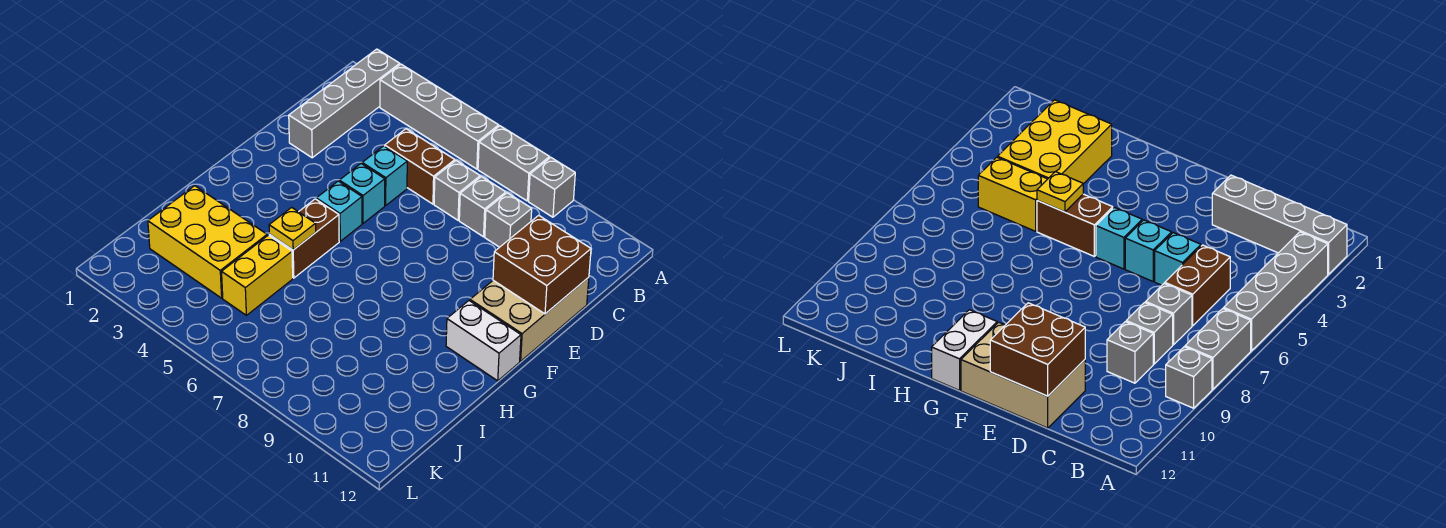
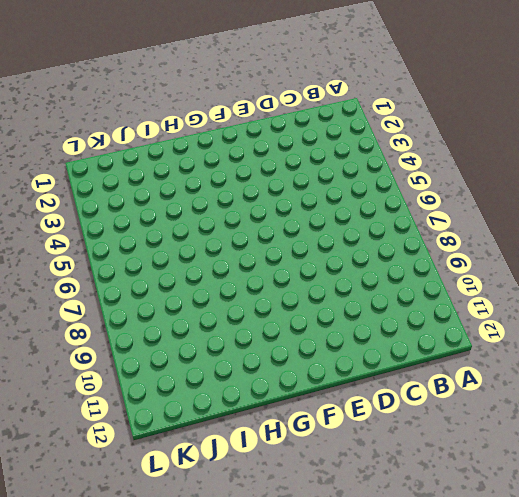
none -> grey 1x4 brick [289,49,400,158]
none -> grey 1x4 brick [380,64,499,169]
none -> grey 1x2 brick [478,126,550,201]

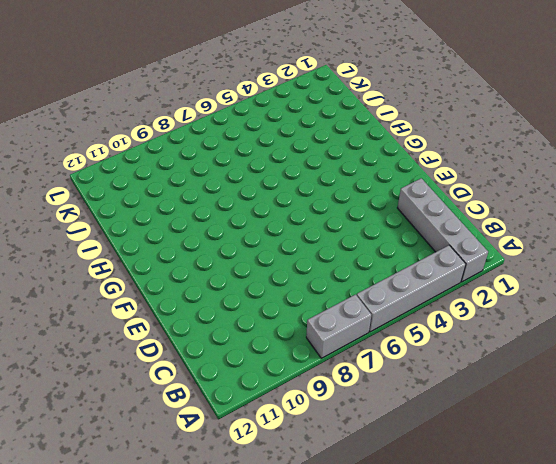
none -> grey 1x1 brick [529,158,575,217]
none -> brown 1x2 brick [385,129,455,204]
none -> grey 1x1 brick [434,161,480,220]

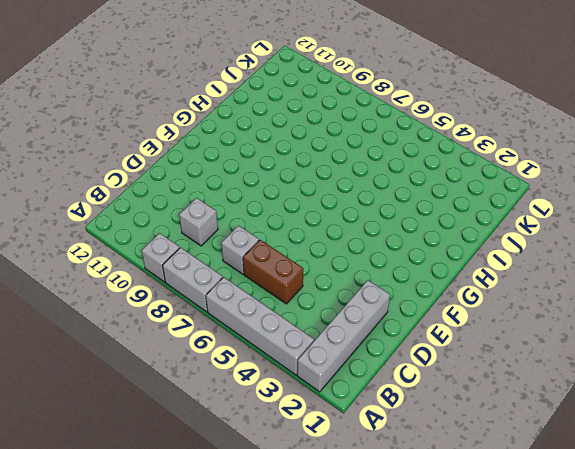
none -> grey 1x1 brick [459,177,506,237]
none -> cyan 1x1 brick [362,146,407,205]
none -> tan 2x3 brick [470,277,589,361]

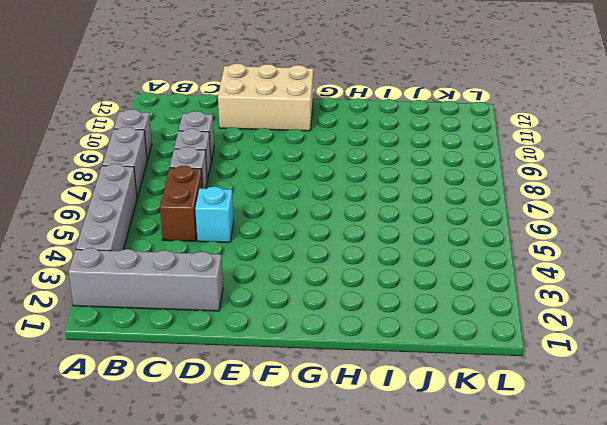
none -> cyan 1x1 brick [339,164,385,223]
none -> cyan 1x1 brick [316,181,362,241]
none -> brown 1x2 brick [269,199,339,278]

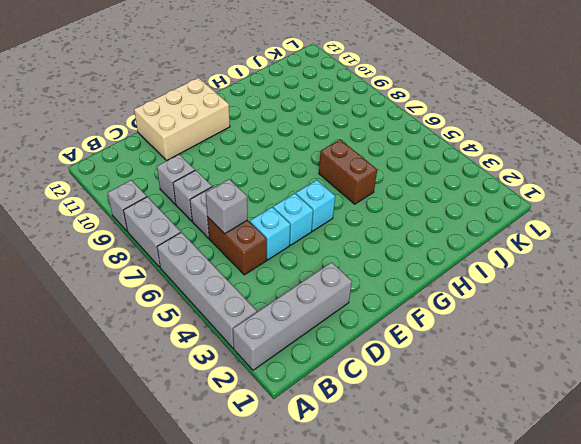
grey 1x1 brick [206,179,248,234] -> none
brown 1x2 brick [319,139,377,204] -> brown 1x2 brick turned to [269,199,339,278]
none -> white 1x2 brick [446,301,521,381]
none -> yellow 2x3 brick [148,186,267,298]
none -> yellow 1x2 brick [222,235,293,315]

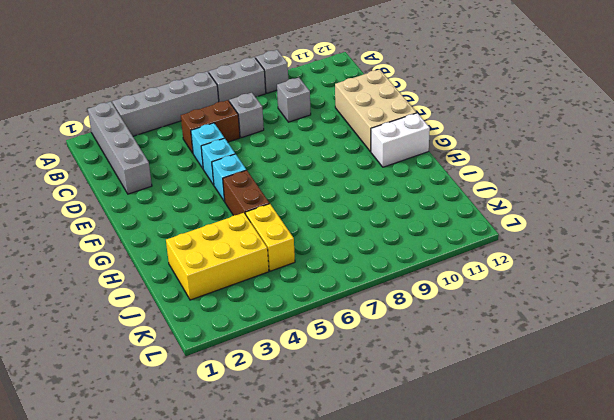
none -> grey 1x1 brick [459,177,506,237]
none -> brown 2x2 brick [493,215,591,314]
none -> yellow 1x1 plate [269,207,316,250]

